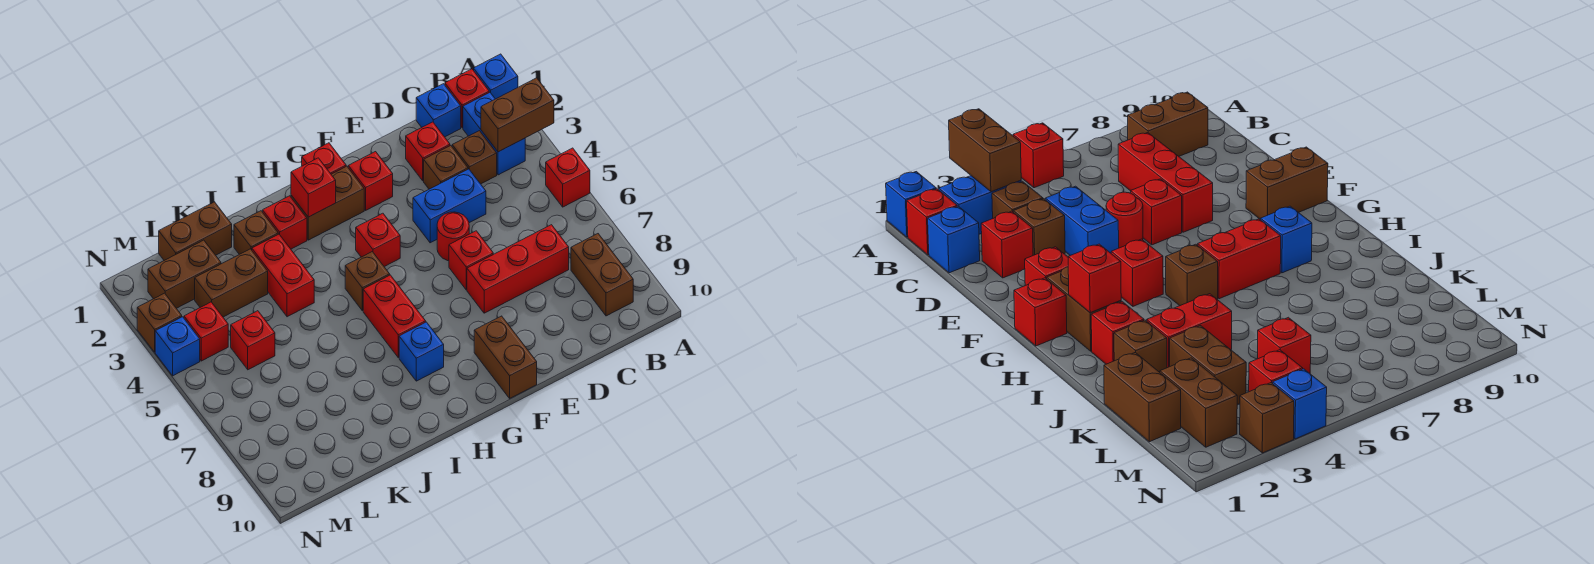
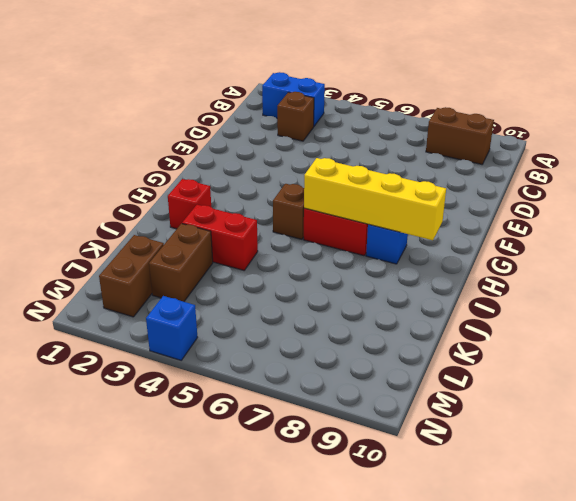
yellow 1x4 brick [304,158,446,240] -> none
none -> blue 1x1 brick [474,54,518,99]
none -> red 1x1 brick [546,148,590,207]
none -> red 1x1 brick [445,69,489,128]
none -> blue 1x1 brick [416,84,461,137]

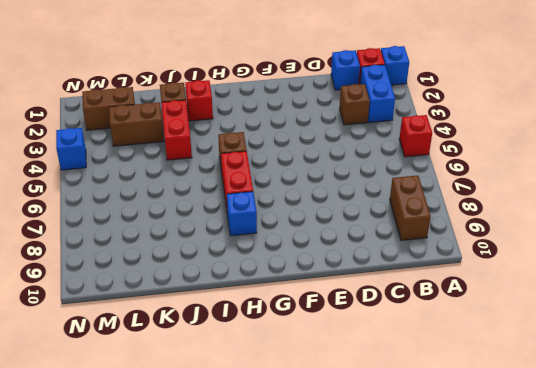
none -> red 1x3 brick [467,225,569,313]
none -> red 1x1 brick [406,122,450,181]
none -> brown 1x1 brick [424,146,468,189]
none -> blue 1x2 brick [413,169,486,243]

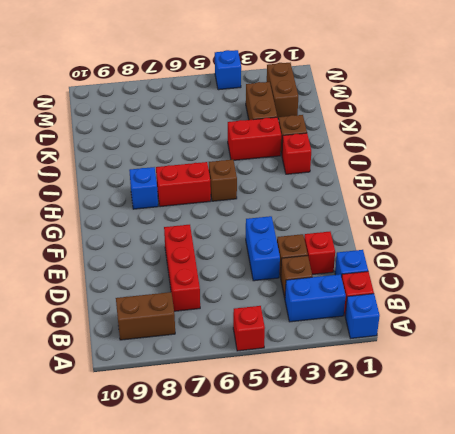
none -> red 1x1 round brick [437,212,469,261]
none -> red 1x1 brick [449,231,493,290]
none -> red 1x1 brick [348,152,393,210]
none -> brown 1x2 brick [474,316,537,398]

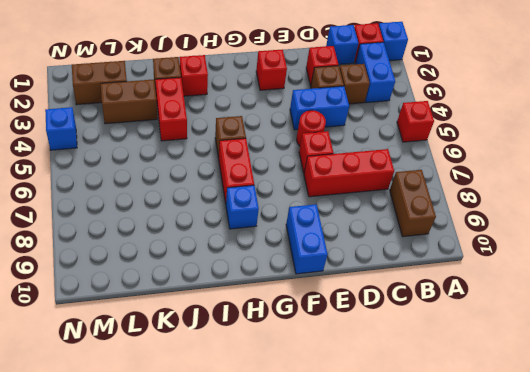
blue 1x2 brick [286,204,328,274] -> brown 1x2 brick [474,316,537,398]
none -> red 1x1 brick [302,143,346,174]
none -> brown 1x2 brick [291,166,364,240]
none -> red 1x1 brick [356,213,400,267]
none -> brown 1x2 brick [159,202,232,260]

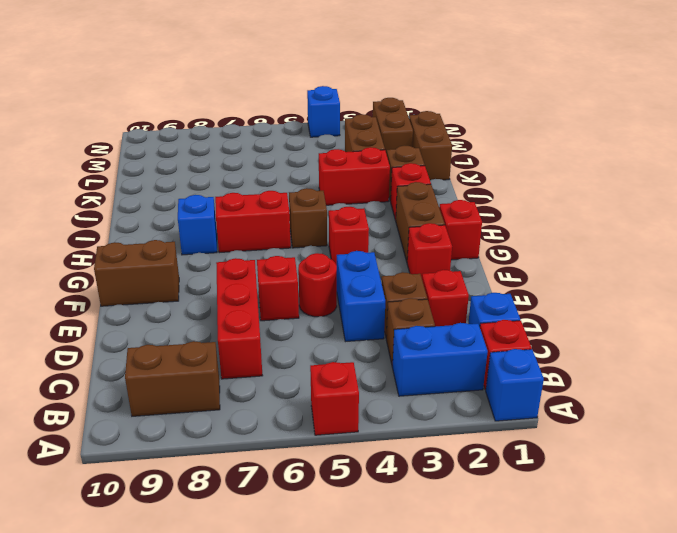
none -> red 1x1 brick [231,311,275,370]
none -> red 1x1 brick [184,302,228,361]
none -> brown 1x1 brick [137,293,182,352]
none -> brown 1x2 brick [481,78,554,152]

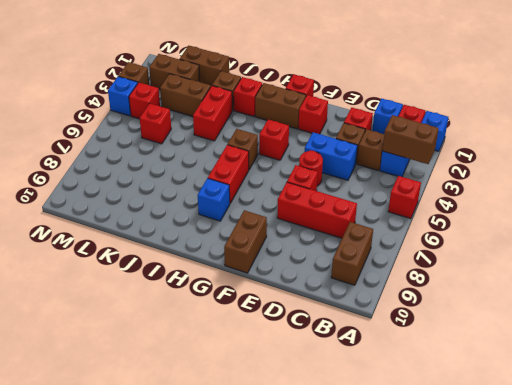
none -> red 1x1 brick [291,158,336,217]

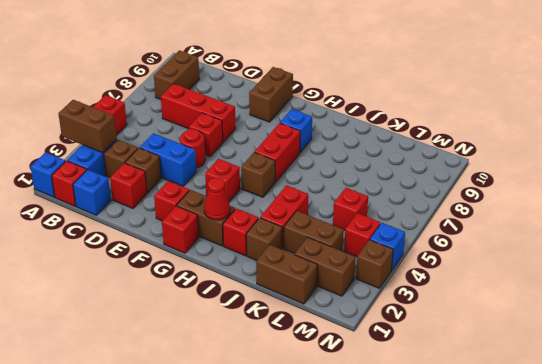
red 1x1 cone [204,178,230,220] -> red 1x1 brick [291,158,336,217]

